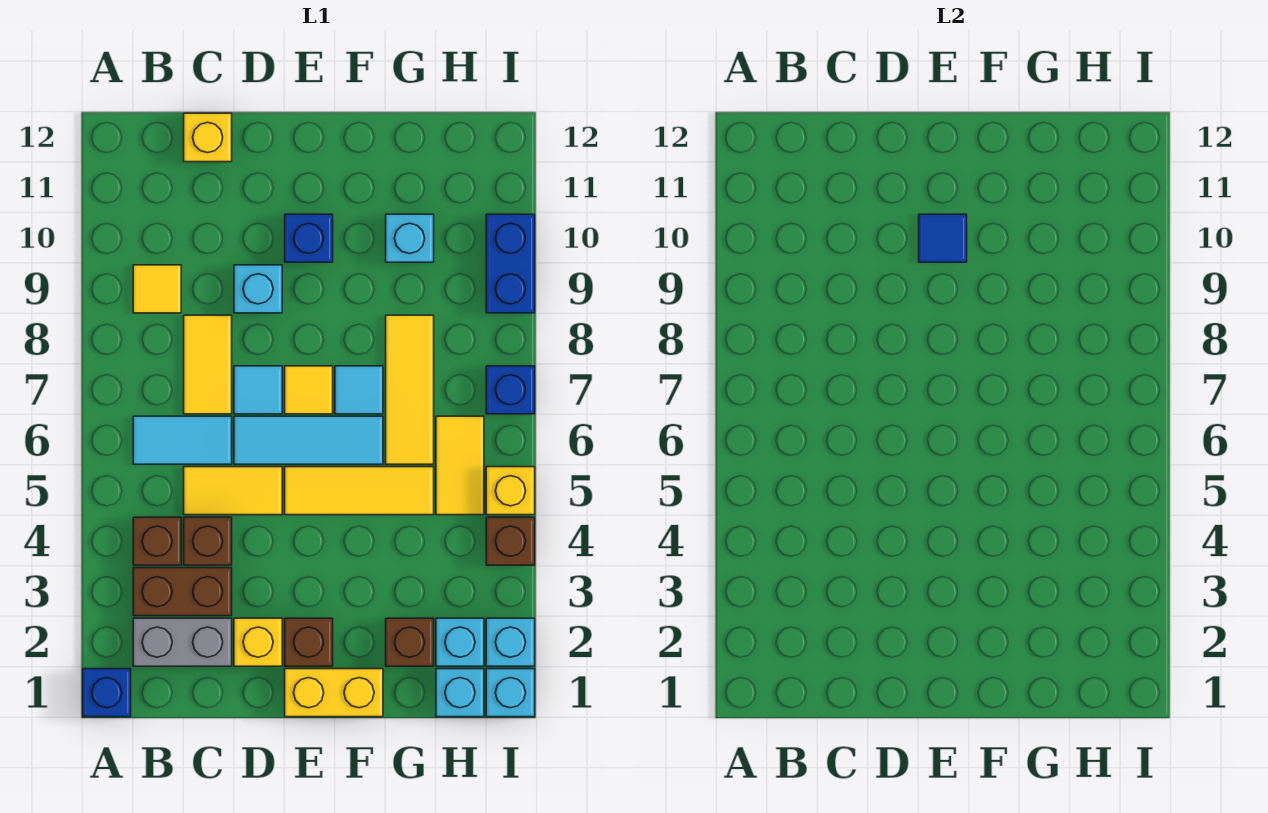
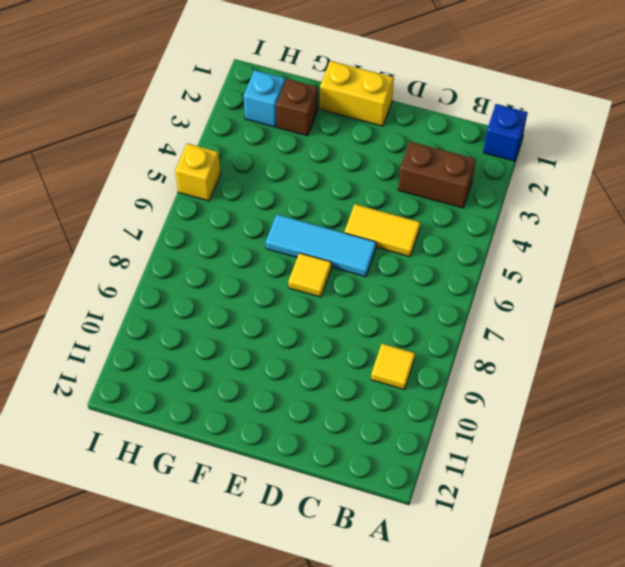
none -> grey 1x2 brick [133,618,232,666]
none -> brown 1x1 brick [133,517,181,565]
none -> cyan 1x2 tile [133,416,232,464]
none -> brown 1x1 brick [184,517,232,565]

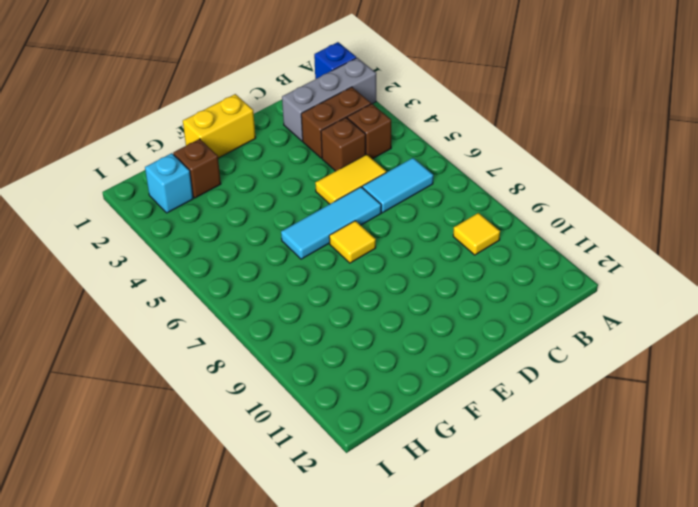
grey 1x3 brick [282,58,376,141] -> grey 1x2 brick [133,618,232,666]
none -> yellow 1x2 tile [184,315,232,414]
none -> yellow 1x1 brick [184,113,232,162]
none -> yellow 1x1 brick [234,618,282,666]
none -> cyan 1x1 tile [234,366,282,414]

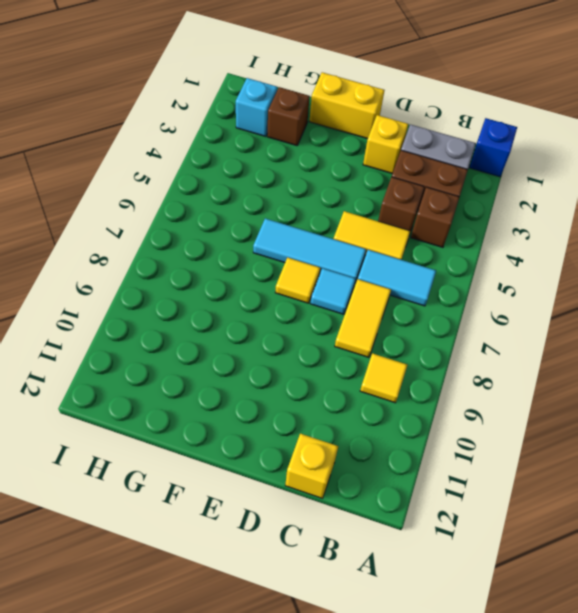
none -> cyan 1x1 brick [234,265,282,313]
none -> brown 1x1 brick [285,618,333,666]
none -> yellow 1x3 tile [285,467,434,515]
none -> blue 1x1 brick [285,214,333,262]

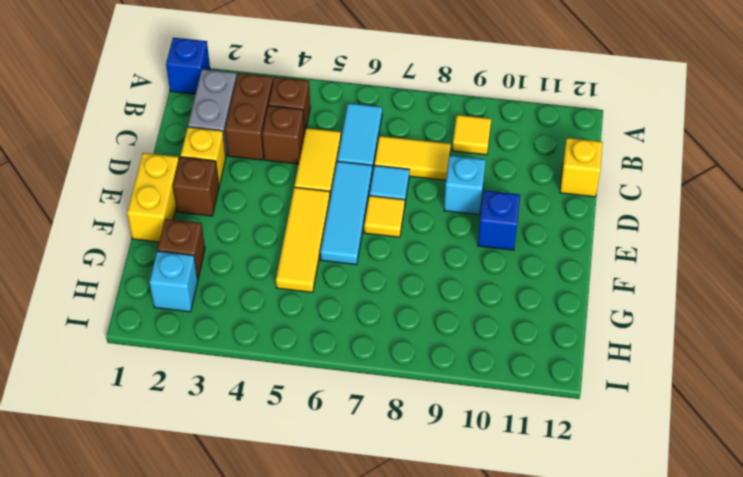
none -> cyan 1x1 tile [335,366,383,414]
none -> yellow 1x3 tile [386,315,434,464]
none -> cyan 1x1 brick [386,214,434,262]
none -> cyan 1x1 brick [436,669,484,717]

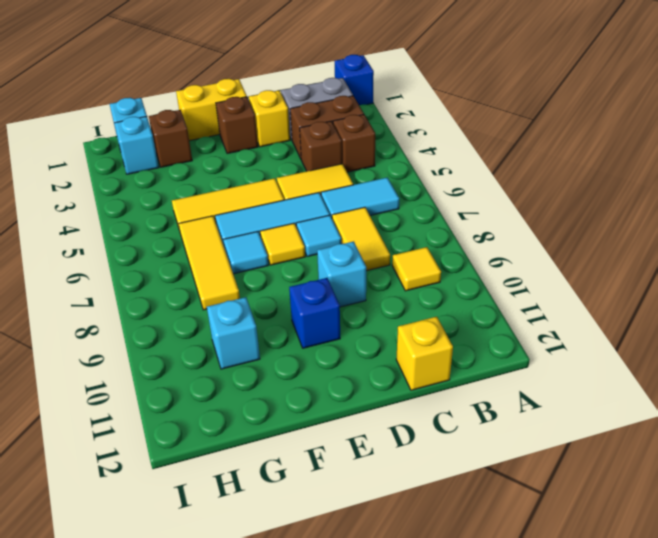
none -> yellow 1x2 tile [436,416,484,515]
none -> cyan 1x1 brick [486,669,535,717]
none -> cyan 1x1 brick [486,618,535,666]
none -> brown 1x1 brick [486,517,535,565]

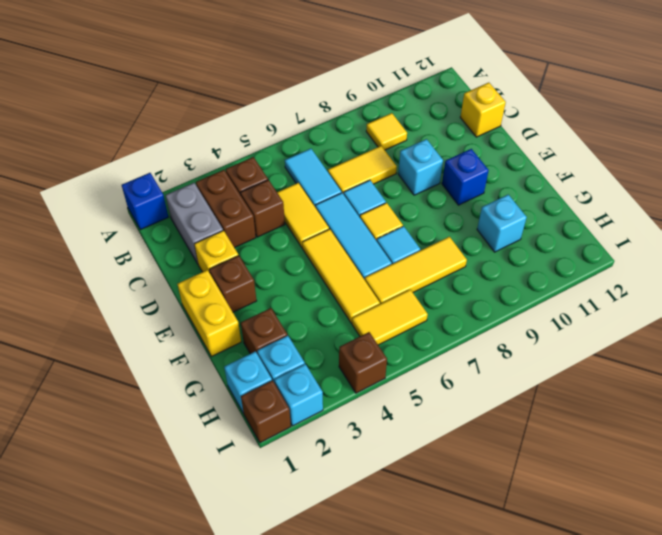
brown 1x1 brick [241,380,291,443] -> cyan 1x1 brick [486,669,535,717]
none -> yellow 1x1 brick [486,467,535,515]
none -> blue 1x1 brick [486,366,535,414]
none -> blue 1x2 brick [486,214,535,313]
none -> blue 1x1 tile [919,214,967,262]

